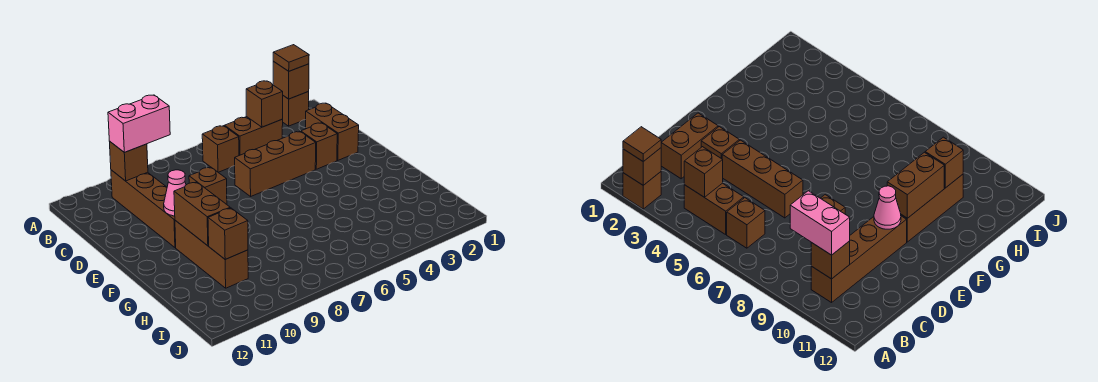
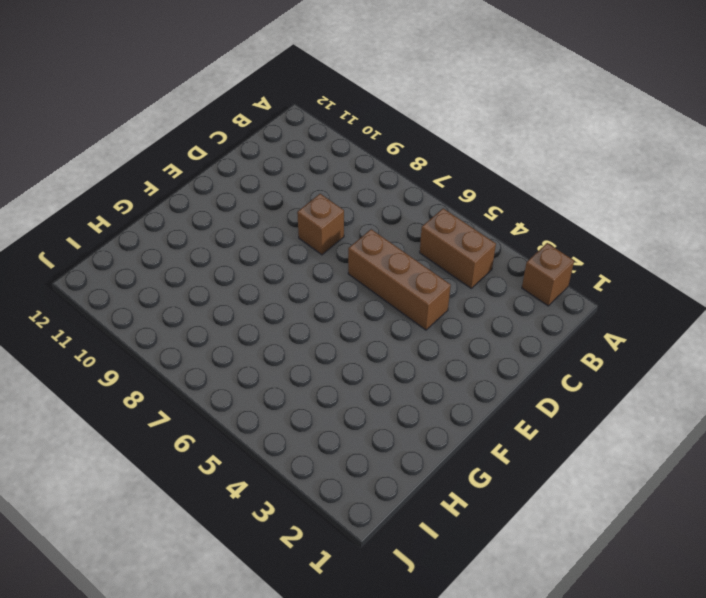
none -> brown 1x1 brick [202,126,239,172]
none -> brown 1x4 brick [111,170,176,248]
none -> brown 1x2 brick [306,103,359,160]

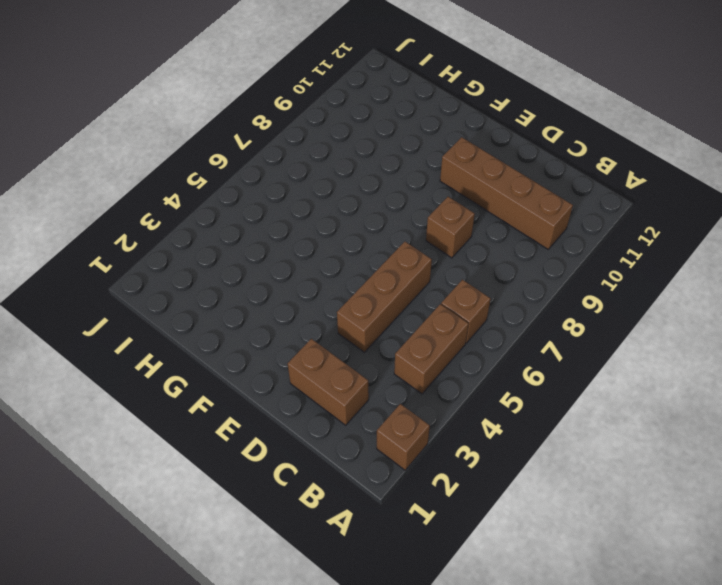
none -> brown 1x1 brick [301,123,337,169]
none -> brown 1x3 brick [175,220,248,288]
none -> brown 1x1 brick [273,61,309,99]

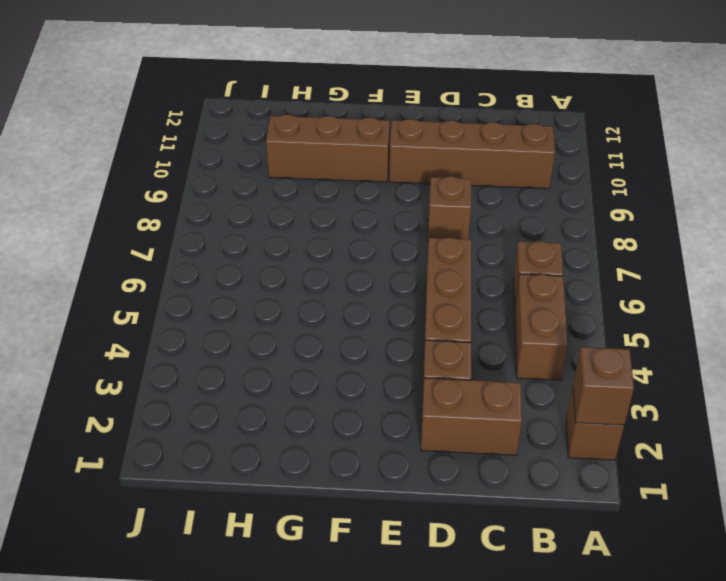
none -> brown 1x1 brick [246,81,283,127]
none -> brown 1x1 brick [109,141,148,181]
none -> pink 1x1 cone [164,170,186,216]

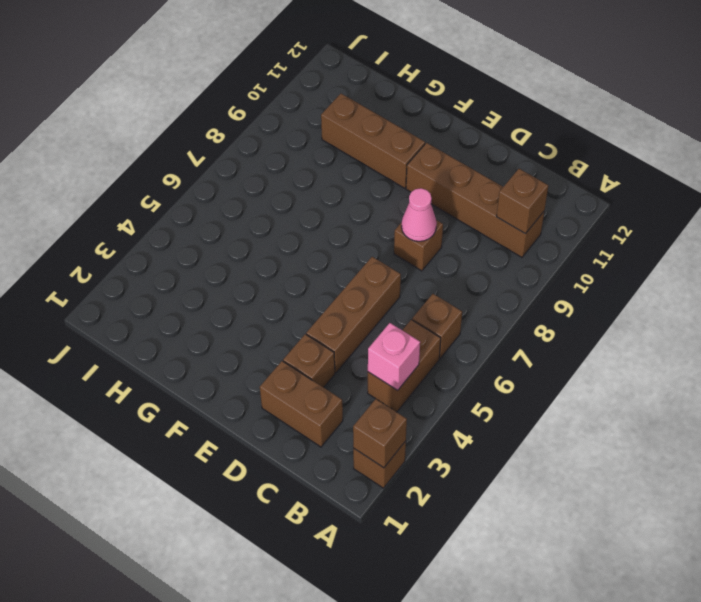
pink 1x1 brick [368,323,420,390] -> brown 1x1 brick [246,81,283,127]
pink 1x1 cone [401,188,437,241] -> pink 1x1 cone moved to [164,170,186,216]
none -> brown 1x2 brick [174,182,230,246]
none -> brown 1x1 brick [208,208,248,259]
none -> brown 1x1 tile [273,45,309,71]

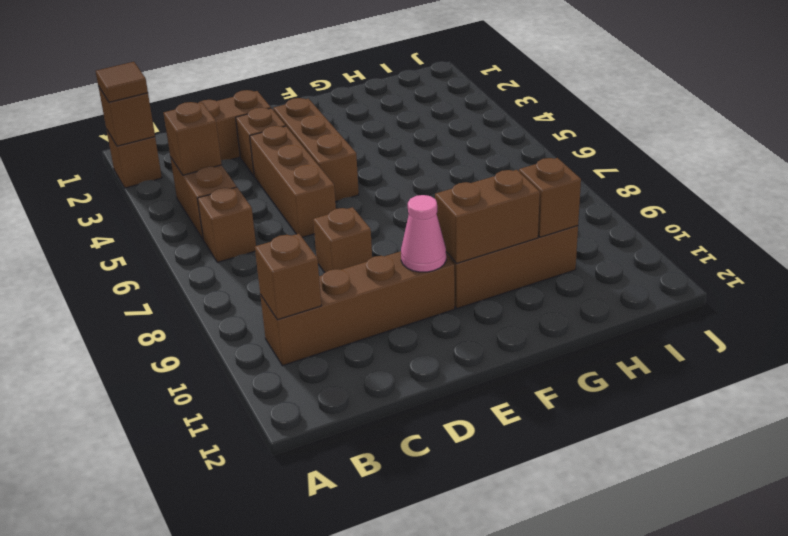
brown 1x3 brick [273,98,359,202] -> none
none -> pink 1x2 brick [108,95,170,152]

